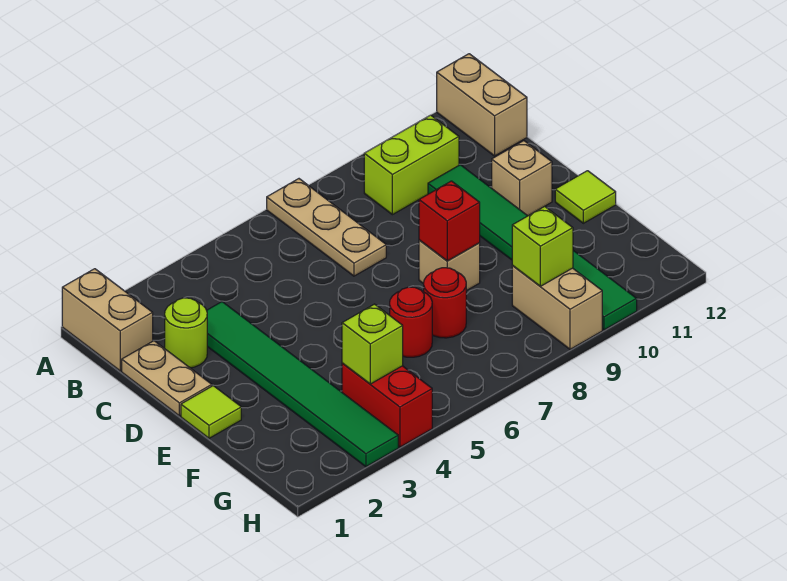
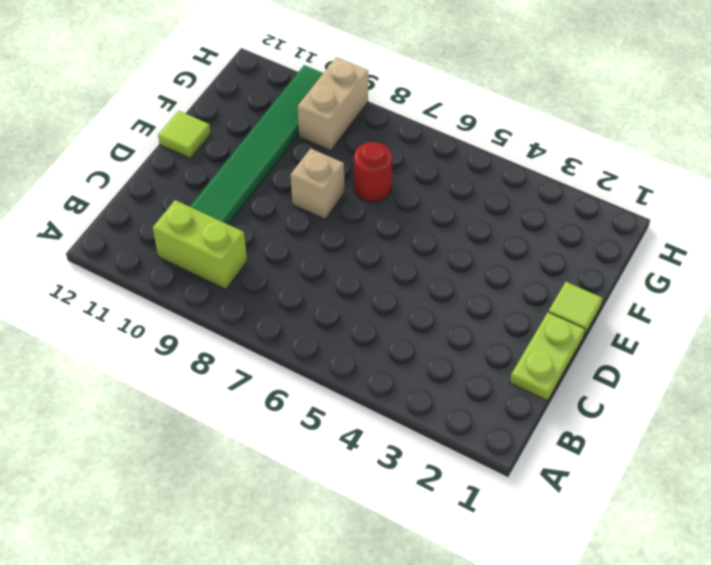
lime 1x2 plate [510,312,585,401] -> tan 1x2 plate [122,341,212,416]
none -> tan 1x2 brick [62,269,153,371]
none -> tan 1x3 plate [267,179,386,276]
none -> tan 1x2 brick [437,54,527,156]

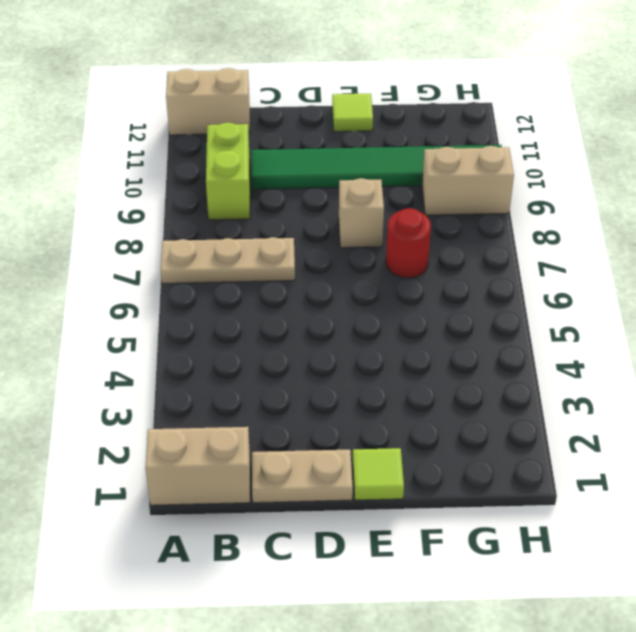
none -> lime 1x1 round brick [165,298,207,368]
none -> green 1x6 tile [207,302,398,467]
none -> tan 1x1 brick [492,141,552,216]

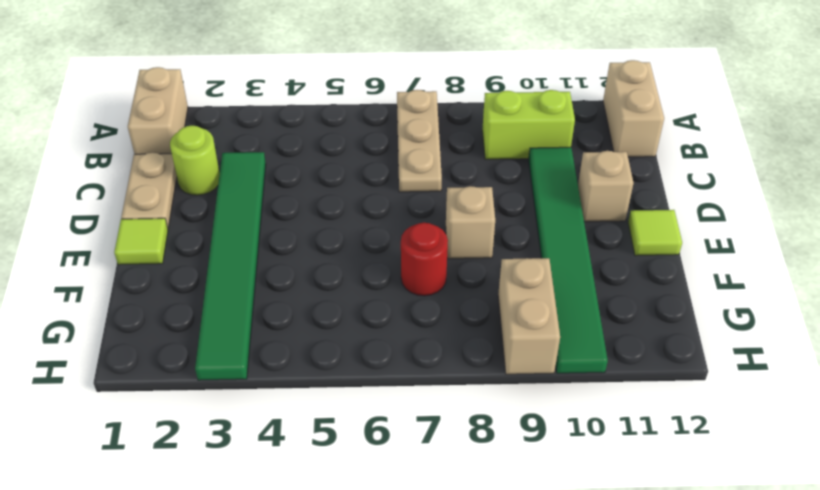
none -> red 1x1 round brick [390,287,432,357]
none -> red 1x2 brick [342,363,432,447]
none -> red 1x1 brick [419,181,480,261]

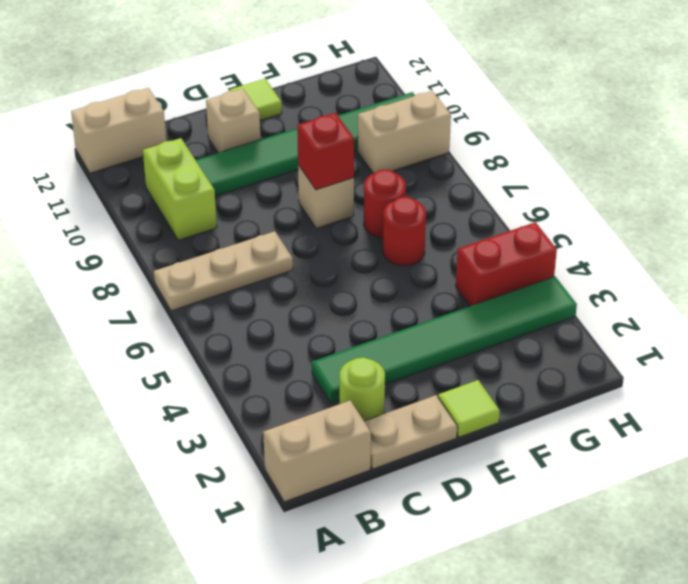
none -> lime 1x1 brick [342,304,403,384]
none -> lime 1x1 brick [512,206,573,286]

